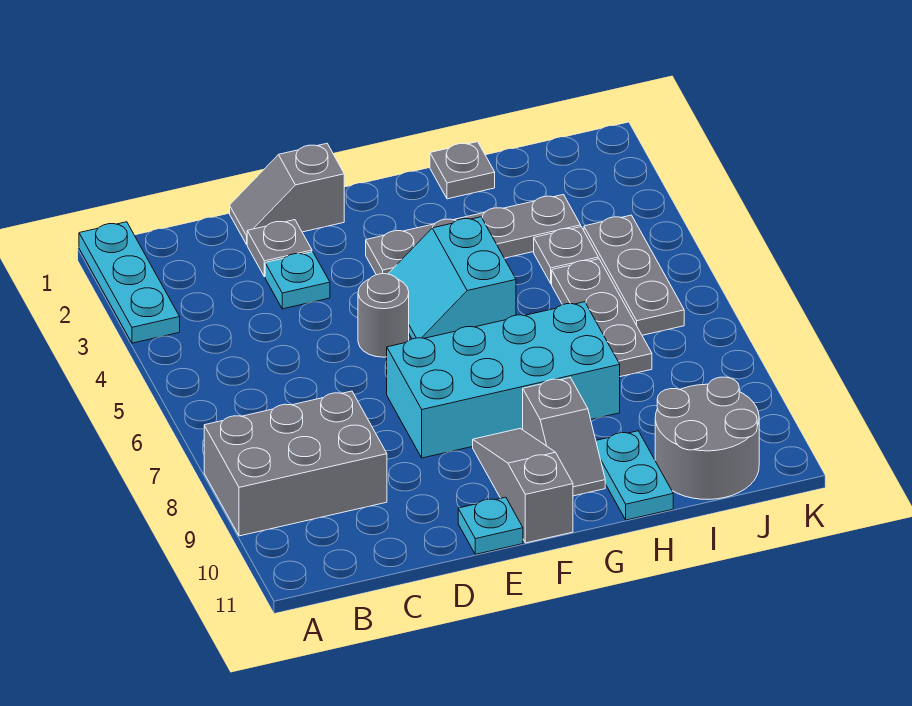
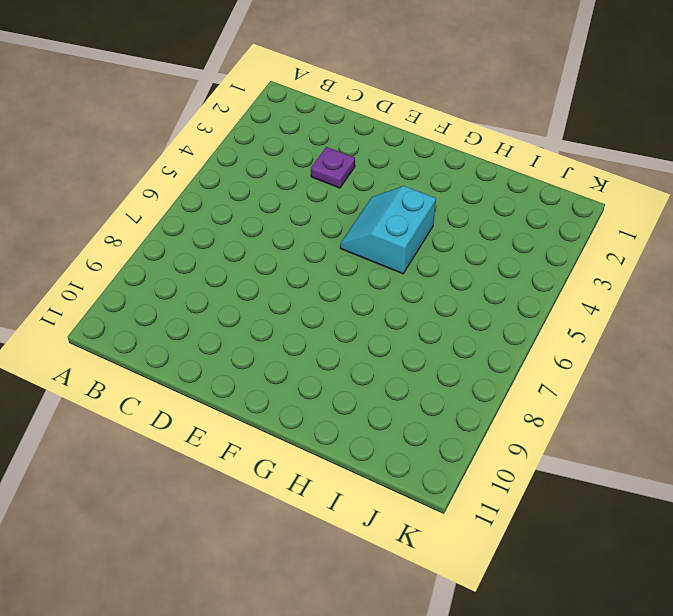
purple 1x1 plate [311,147,355,188] -> cyan 1x1 plate [265,252,330,309]
none -> cyan 1x3 plate [79,222,180,343]
none -> grey 2x3 brick [204,391,387,536]
none -> grey 1x2 slope [230,143,344,244]

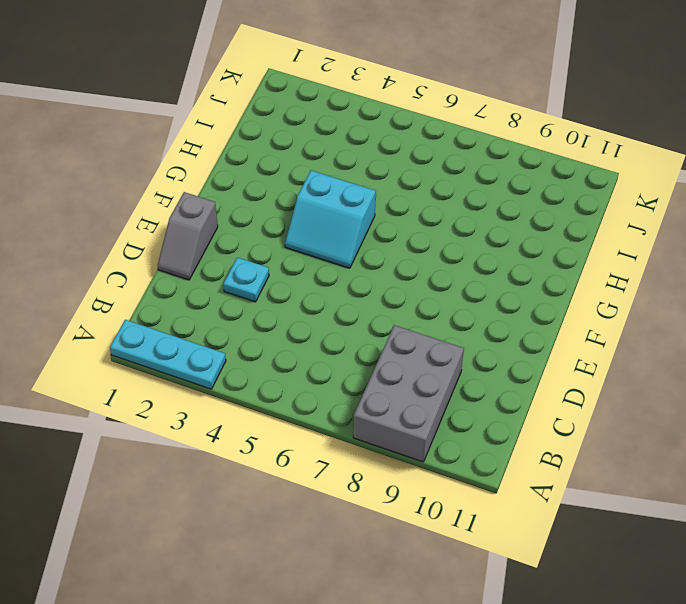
none -> grey 1x1 plate [247,220,312,277]
none -> grey 1x1 round brick [358,274,409,357]
none -> cyan 2x4 brick [387,302,620,458]

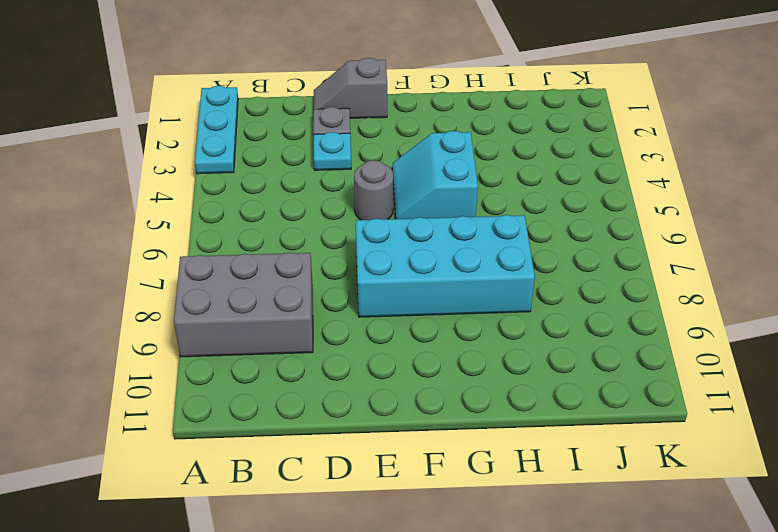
none -> cyan 1x1 plate [458,497,523,554]
none -> grey 1x4 plate [366,195,581,275]
none -> grey 1x3 slope [473,428,573,543]

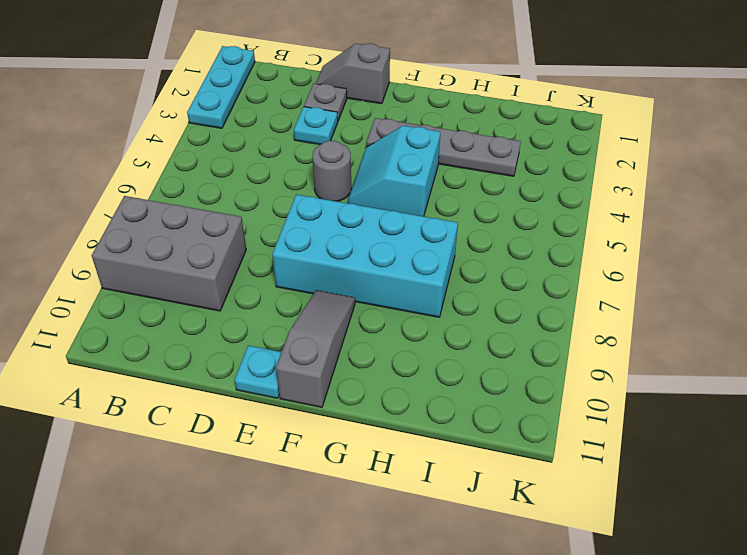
none -> grey 1x2 slope [523,378,605,496]
none -> grey 1x1 plate [430,142,495,199]
none -> cyan 1x2 plate [596,431,673,520]

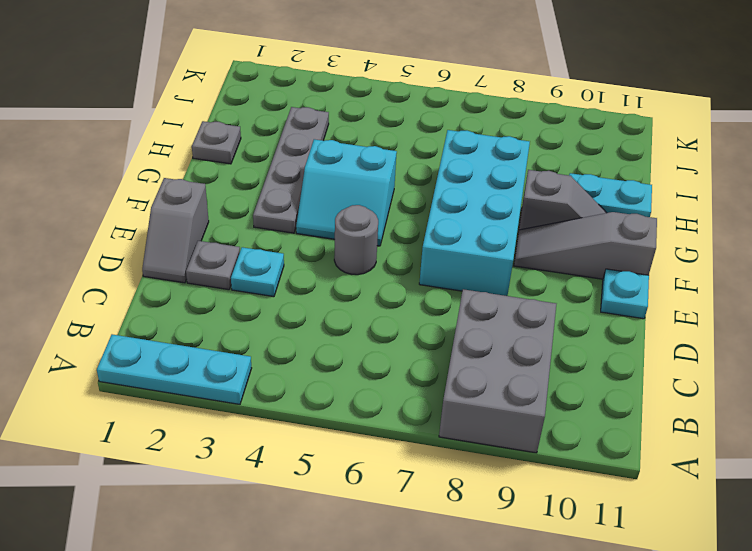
none -> grey 1x1 plate [534,227,598,284]
none -> grey 1x3 plate [552,259,652,377]
none -> grey 2x2 round brick [655,377,759,500]

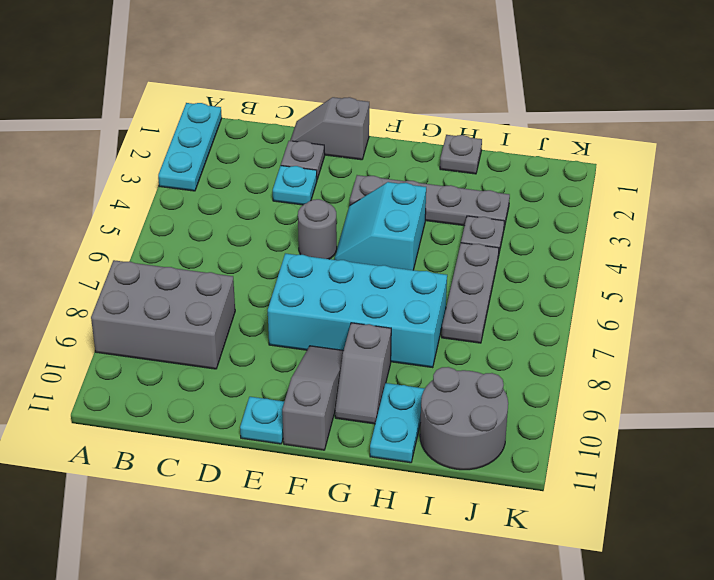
none -> grey 1x3 plate [584,215,684,335]

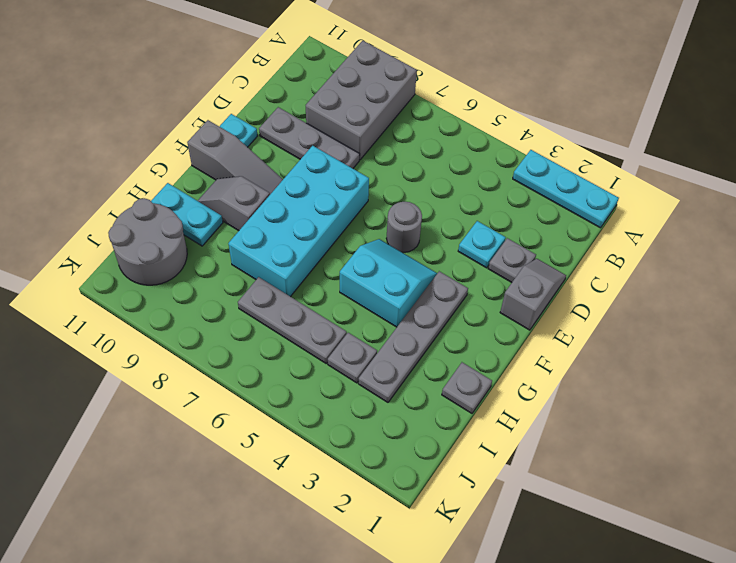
grey 1x3 plate [259,107,360,168] -> grey 1x3 plate moved to [584,215,684,335]

